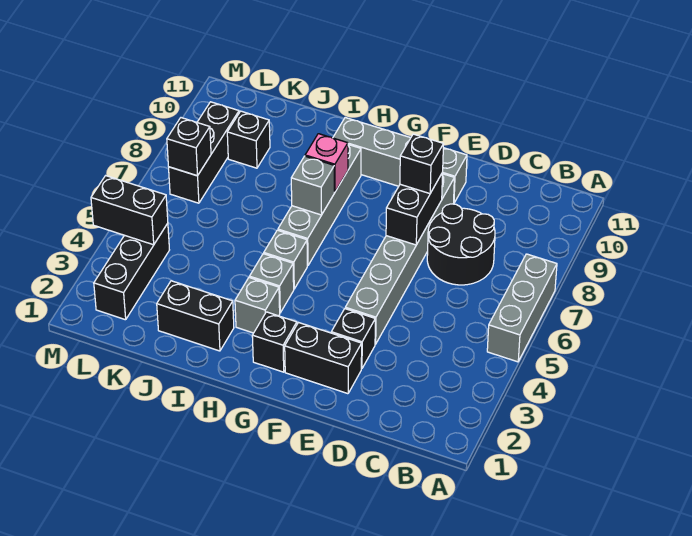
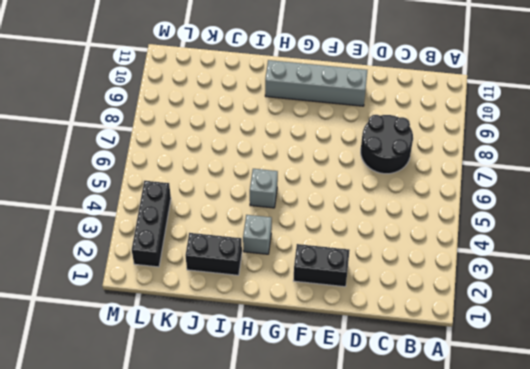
none -> grey 1x3 brick [487,254,557,362]
none -> black 1x1 brick [331,309,375,369]
none -> grey 1x6 brick [345,174,454,344]

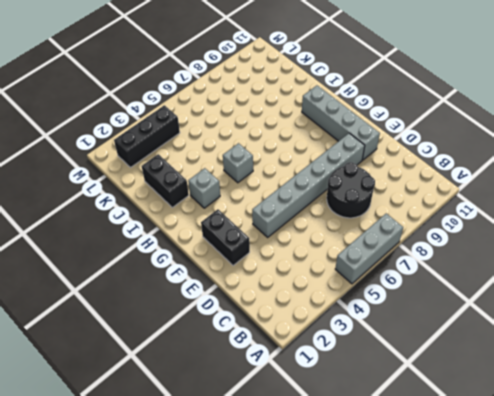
none -> black 1x1 brick [331,309,375,369]
none -> black 1x1 brick [252,312,297,372]
none -> grey 1x1 brick [249,254,294,313]

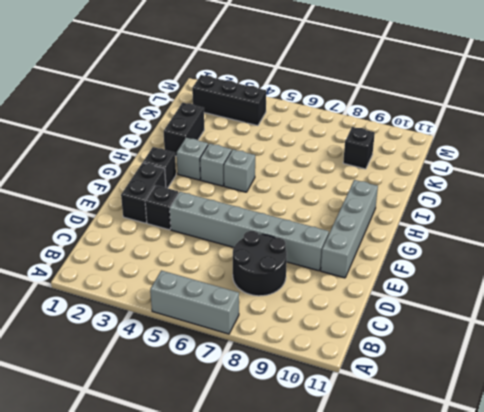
none -> grey 1x4 brick [278,145,361,266]
none -> black 1x3 brick [169,102,239,203]
none -> black 1x2 brick [386,172,443,245]

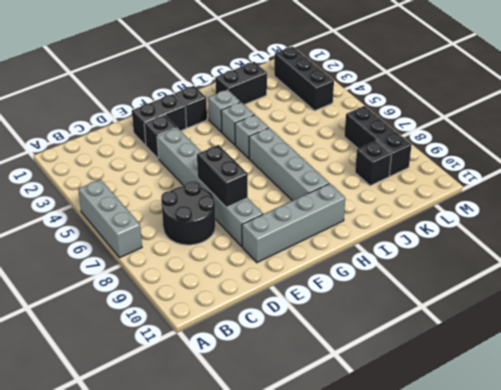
none -> grey 1x1 brick [291,156,334,215]
none -> pink 1x1 brick [305,134,348,192]
none -> black 1x2 brick [91,176,168,245]

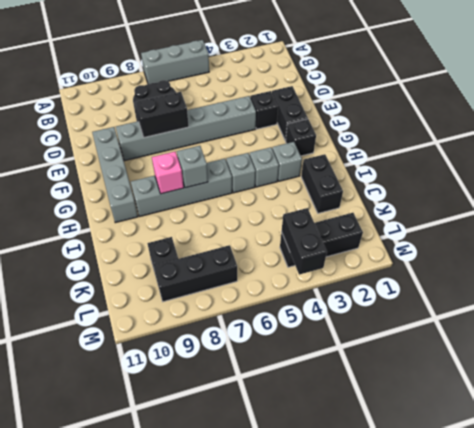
none -> black 1x1 brick [167,118,211,176]
none -> black 1x1 brick [400,134,444,194]

